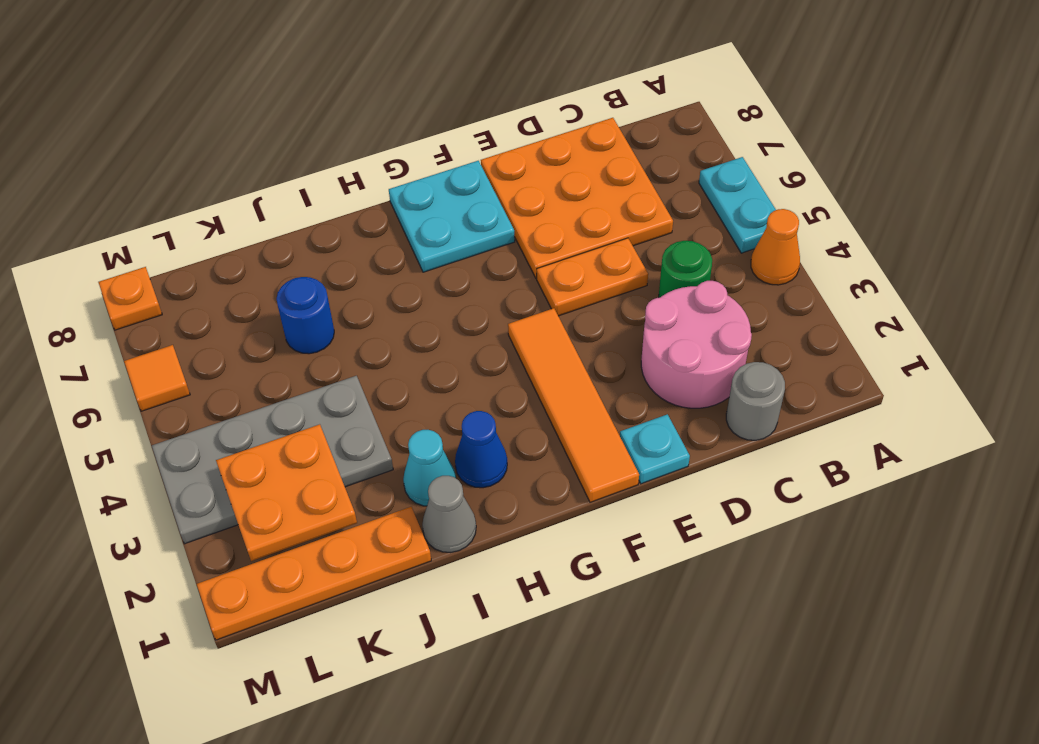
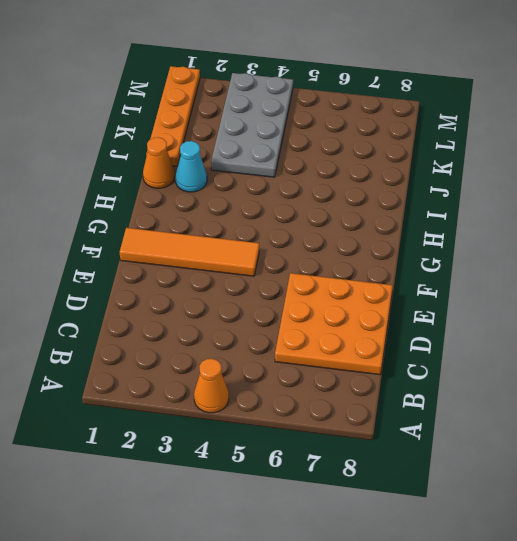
orange 1x1 cone [143,137,174,188] -> grey 1x1 cone [422,476,476,552]
none -> cyan 1x2 plate [699,157,776,253]
none -> grey 1x1 round brick [726,362,785,440]
none -> pink 2x2 round brick [641,281,752,408]

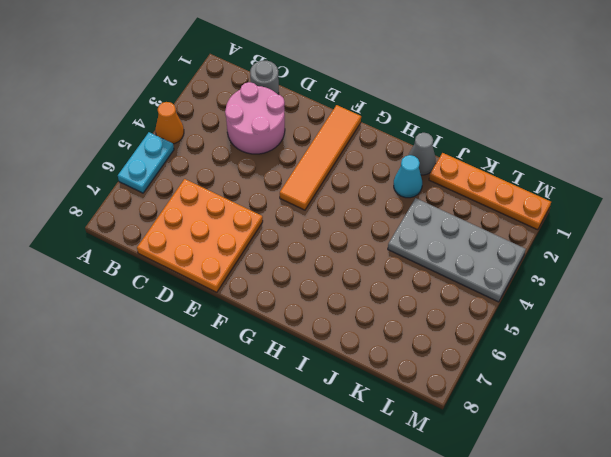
none -> green 1x1 round brick [659,241,712,298]
none -> orange 1x2 plate [537,238,648,316]
none -> cyan 1x1 plate [620,414,690,484]

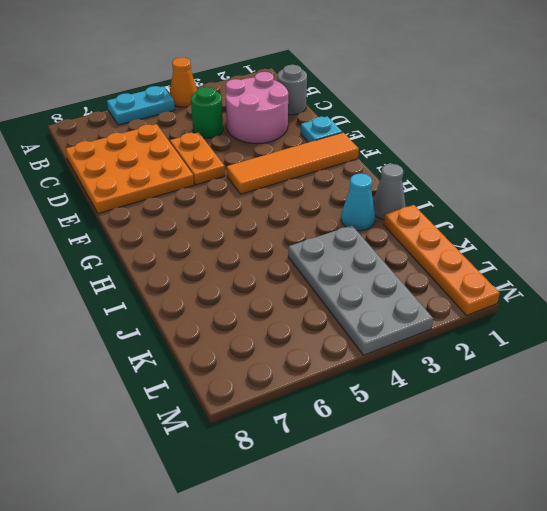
none -> cyan 2x2 plate [389,161,515,272]
none -> blue 1x1 cone [455,411,507,488]
none -> blue 1x1 round brick [277,277,334,354]

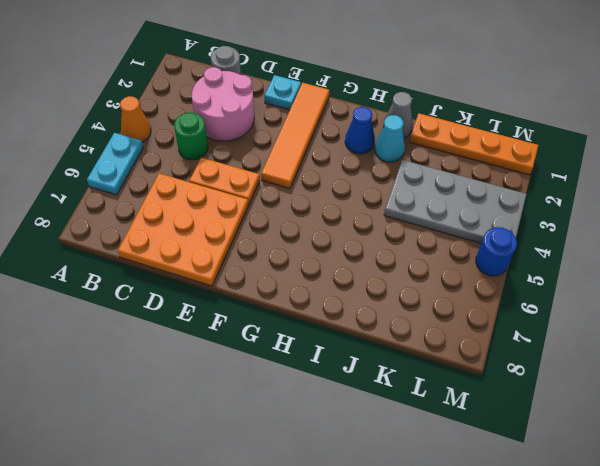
blue 1x1 round brick [476,227,517,276] -> blue 1x1 round brick moved to [277,277,334,354]
none -> cyan 2x2 plate [389,161,515,272]
none -> orange 1x1 tile [124,345,190,411]
none -> orange 1x1 plate [98,267,162,330]

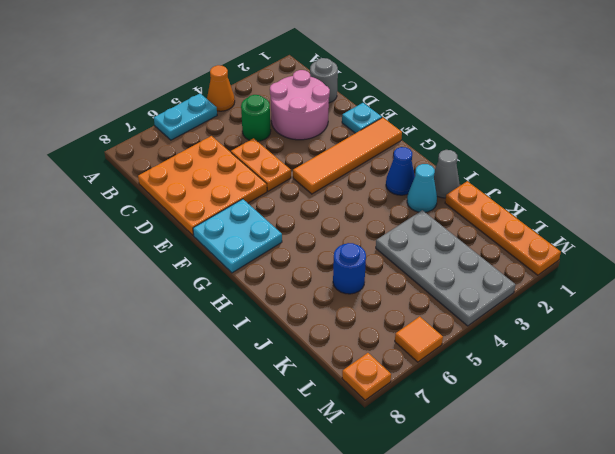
none -> orange 2x2 plate [216,424,357,561]

